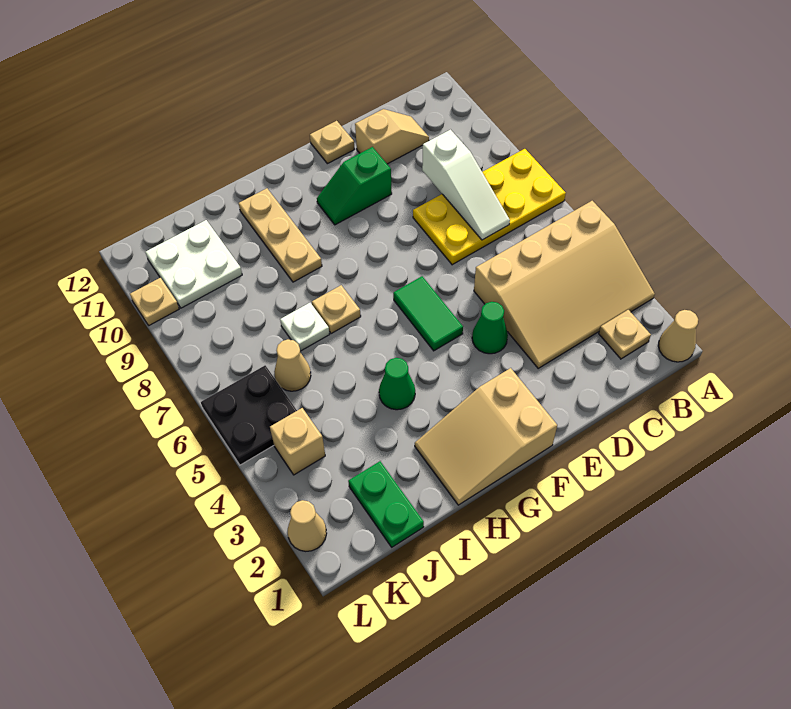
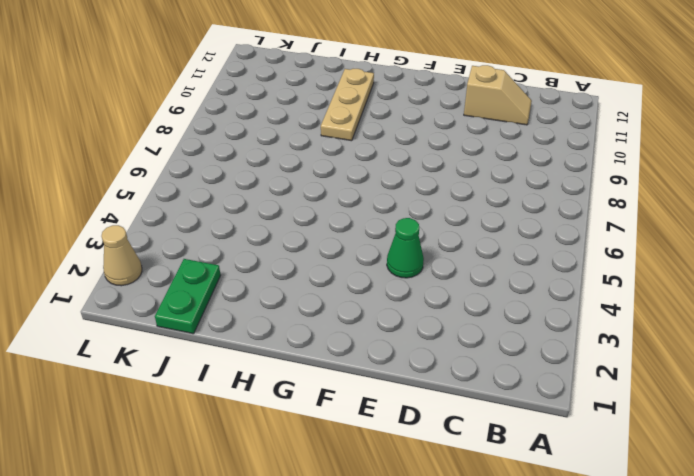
none -> tan 1x1 cone [658,310,698,362]
none -> tan 3x4 slope [474,201,655,368]
none -> yellow 2x4 plate [413,149,566,265]

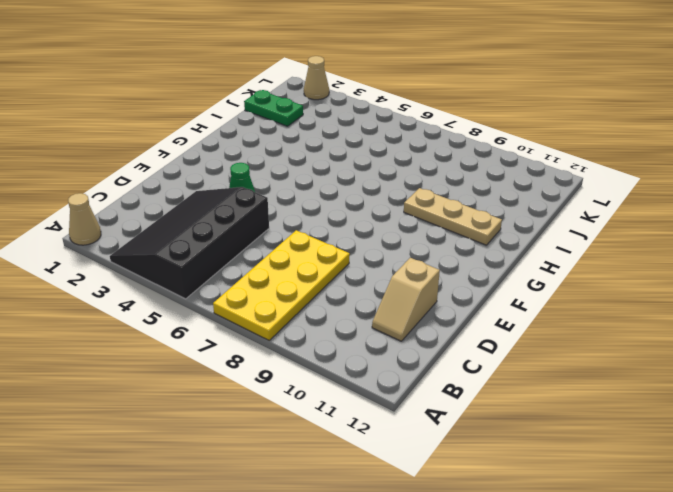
black 3x4 slope [110,187,269,299] -> tan 3x4 slope [474,201,655,368]
none -> tan 1x1 plate [599,310,651,359]
none -> green 1x2 slope [317,147,392,225]
none -> tan 1x1 plate [310,121,354,164]

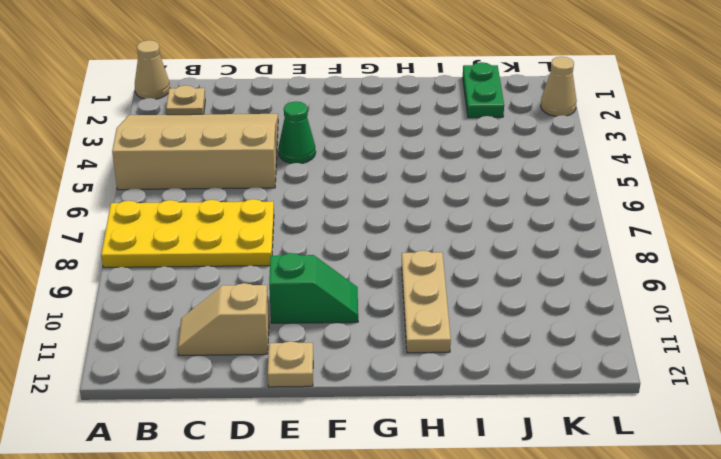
none -> tan 2x3 slope [415,368,557,505]
none -> green 1x2 tile [393,276,463,351]
none -> green 1x1 cone [379,358,415,410]

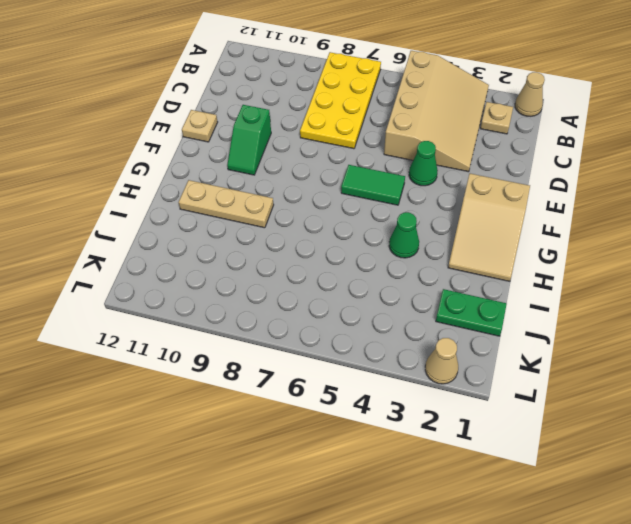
none -> tan 1x2 slope [355,109,429,164]
none -> tan 1x1 plate [312,285,361,334]
none -> white 1x1 plate [280,303,330,351]

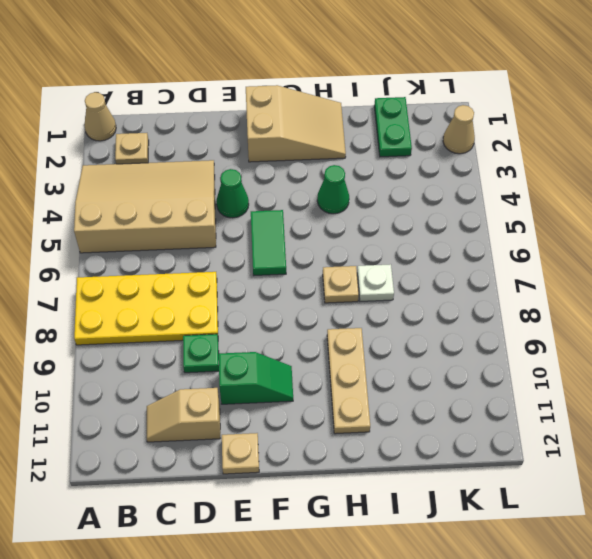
green 1x1 plate [183,334,219,373] -> none
none -> tan 1x1 cone [274,339,311,391]
none -> white 2x2 plate [146,220,242,308]
none -> tan 1x1 brick [270,408,325,475]

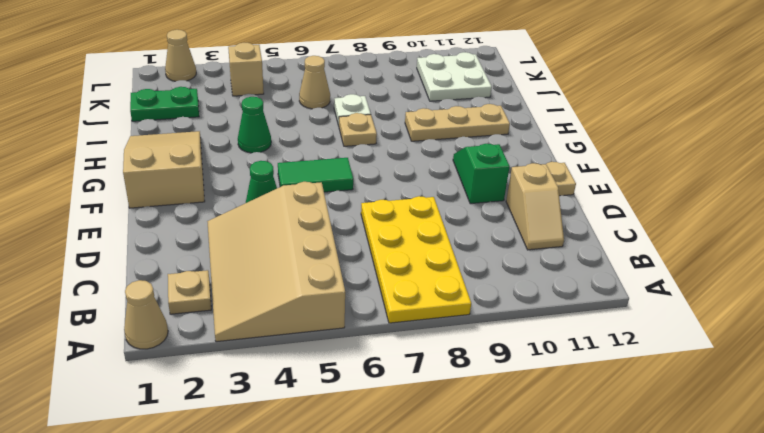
none -> black 2x2 plate [201,365,297,465]
none -> tan 1x1 plate [130,278,179,325]
none -> white 1x3 slope [422,130,510,240]

